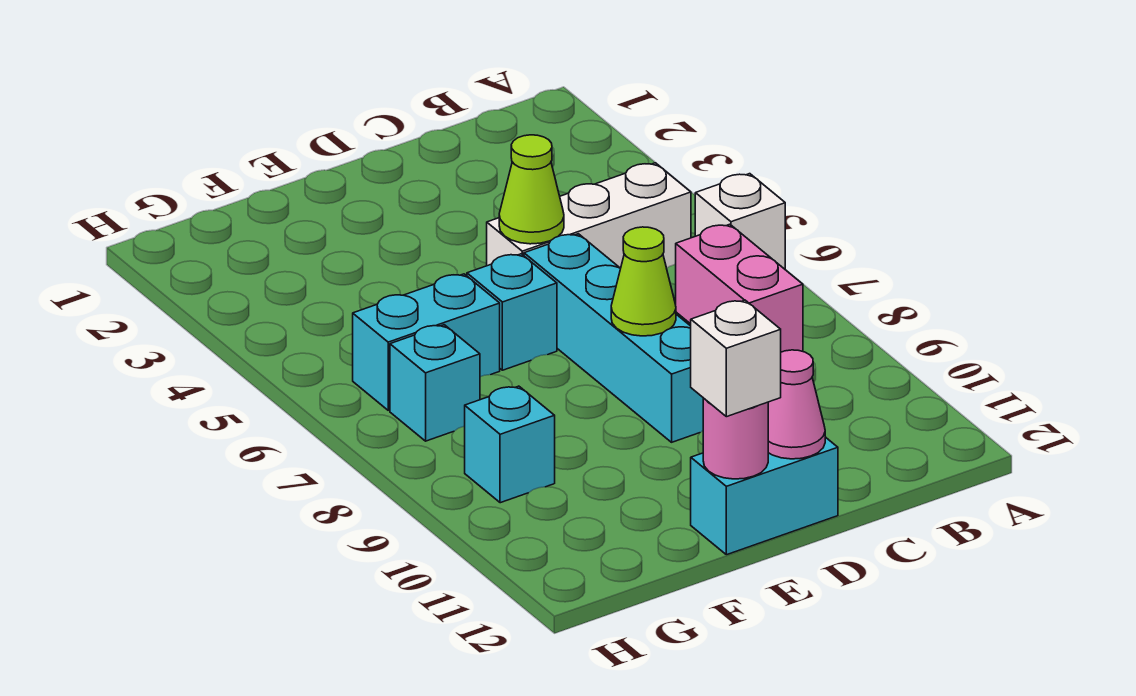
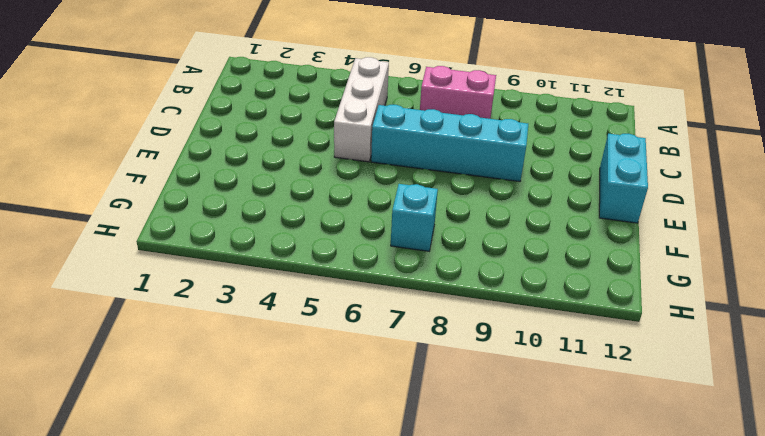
none -> white 1x1 brick [695,174,785,269]
none -> cyan 1x1 brick [467,254,557,370]
none -> cyan 1x2 brick [353,274,500,410]

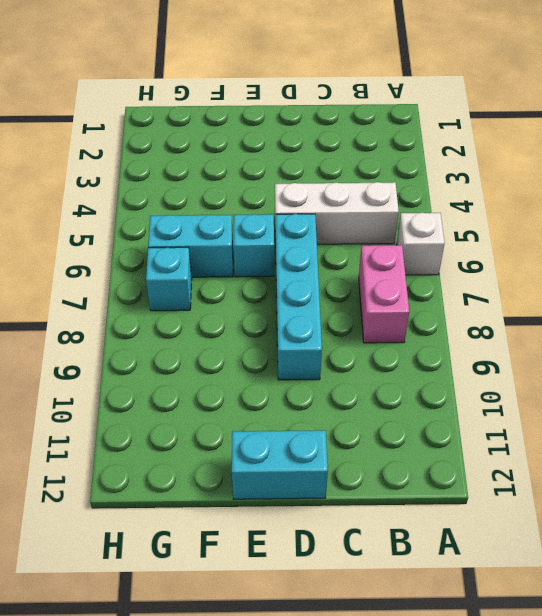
none -> cyan 1x1 brick [465,386,555,503]
none -> lime 1x1 cone [499,135,564,244]
none -> lime 1x1 cone [611,227,676,336]

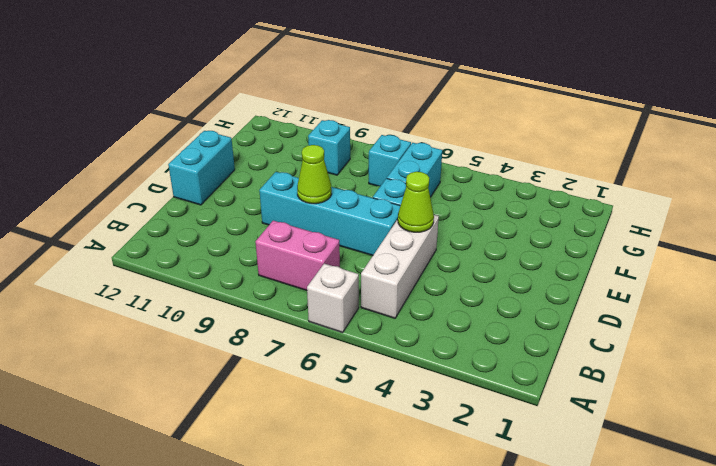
none -> pink 1x1 cone [768,350,825,459]
none -> pink 1x1 round brick [703,398,768,479]
none -> white 1x1 brick [691,300,781,417]

